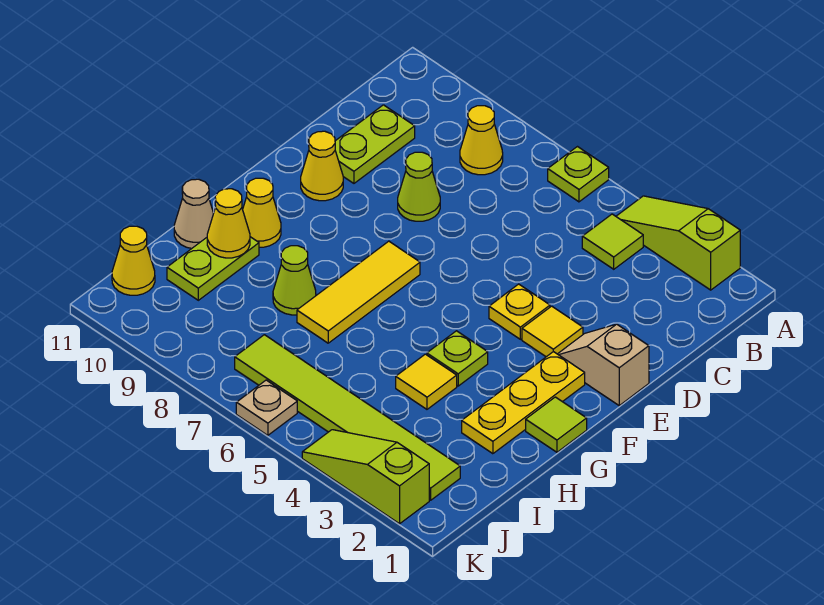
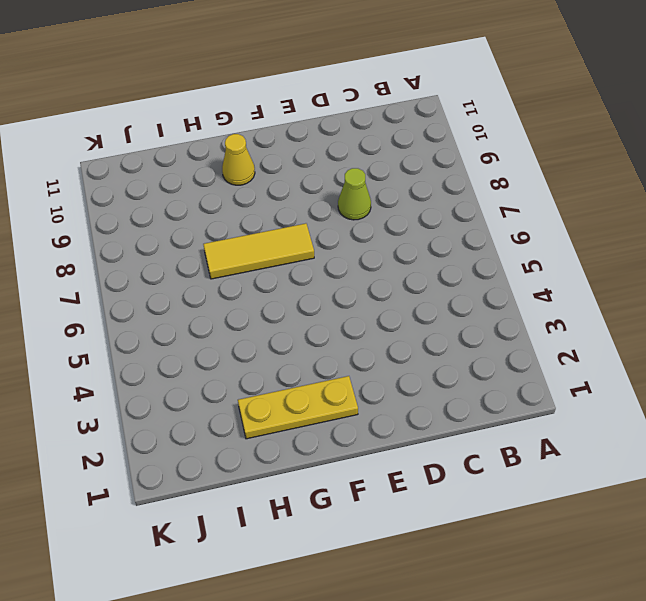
none -> lime 1x3 slope [616,196,740,290]
none -> lime 1x1 plate [548,147,609,202]
none -> lime 1x1 tile [582,214,643,269]

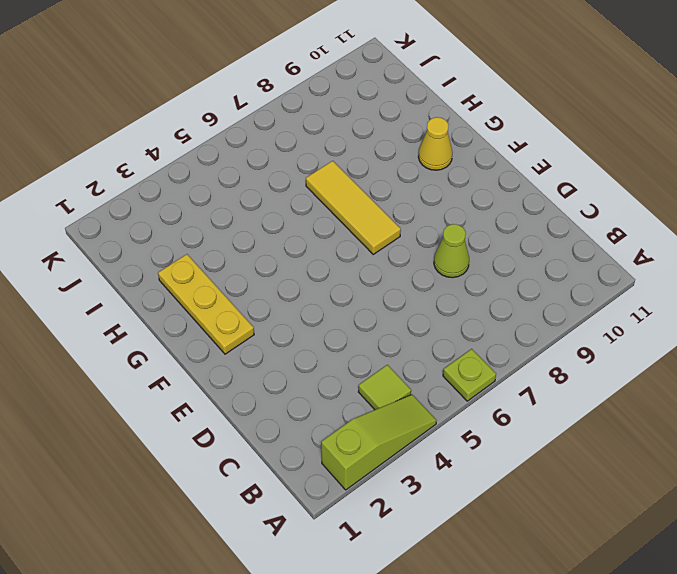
none -> yellow 1x1 cone [460,106,503,175]
none -> lime 1x2 plate [335,105,415,183]
none -> tan 1x2 slope [558,324,649,405]

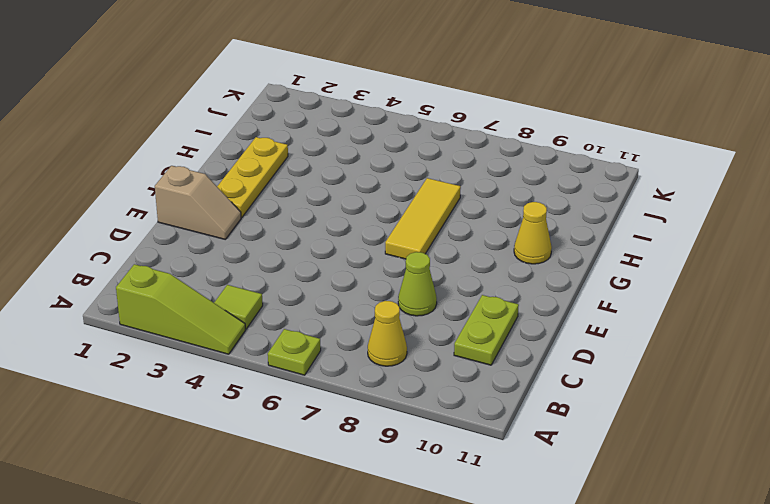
none -> yellow 1x1 tile [522,306,583,357]
none -> yellow 1x1 plate [489,284,550,339]
none -> yellow 1x1 cone [301,131,343,201]

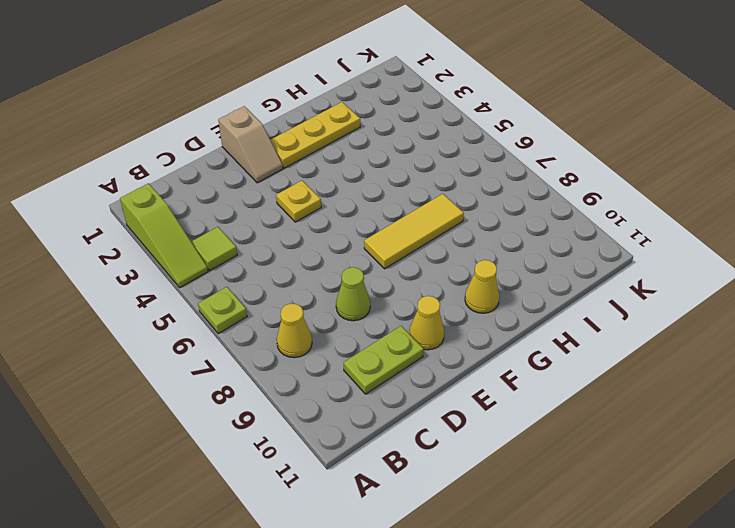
none -> yellow 1x1 tile [522,306,583,357]
none -> lime 1x1 tile [526,397,587,452]
none -> lime 1x1 plate [427,331,488,386]

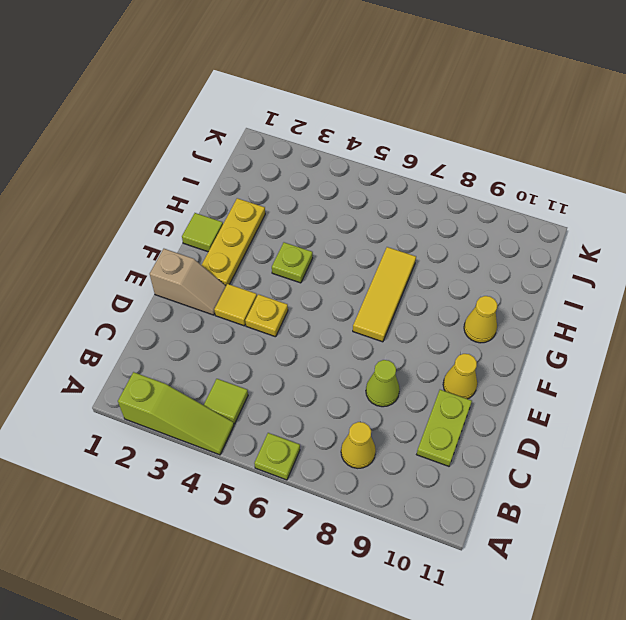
none -> yellow 1x1 tile [396,354,457,409]
none -> lime 1x1 cone [273,246,316,315]
none -> lime 1x2 plate [167,237,259,300]

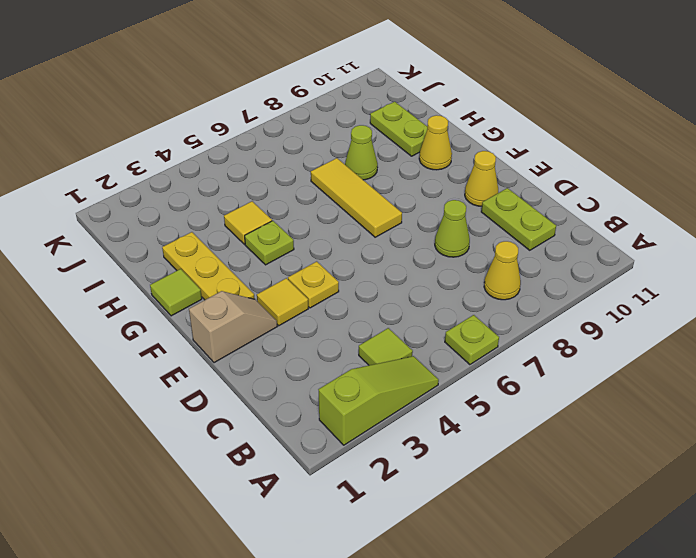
none -> tan 1x1 cone [174,179,214,248]
none -> lime 1x6 tile [235,335,460,500]
none -> yellow 1x1 cone [112,226,155,295]

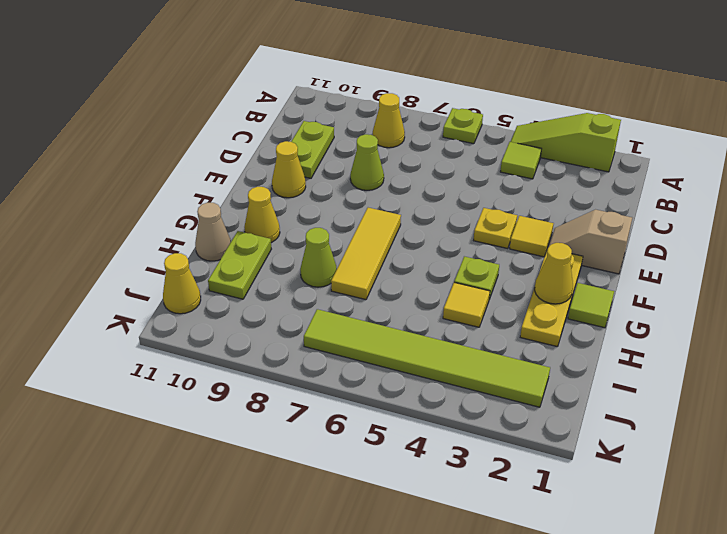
yellow 1x1 cone [535,243,573,304] -> yellow 1x1 cone moved to [207,189,250,258]
none -> lime 1x3 slope [302,430,429,524]
none -> tan 1x1 plate [236,380,297,435]

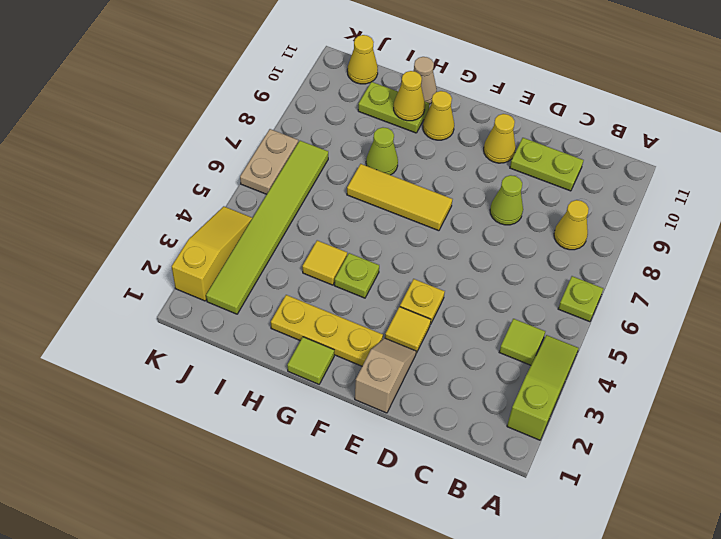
yellow 1x3 slope [172,206,252,301] -> lime 1x3 slope [302,430,429,524]
tan 1x2 plate [240,129,298,194] -> tan 1x1 plate [236,380,297,435]

